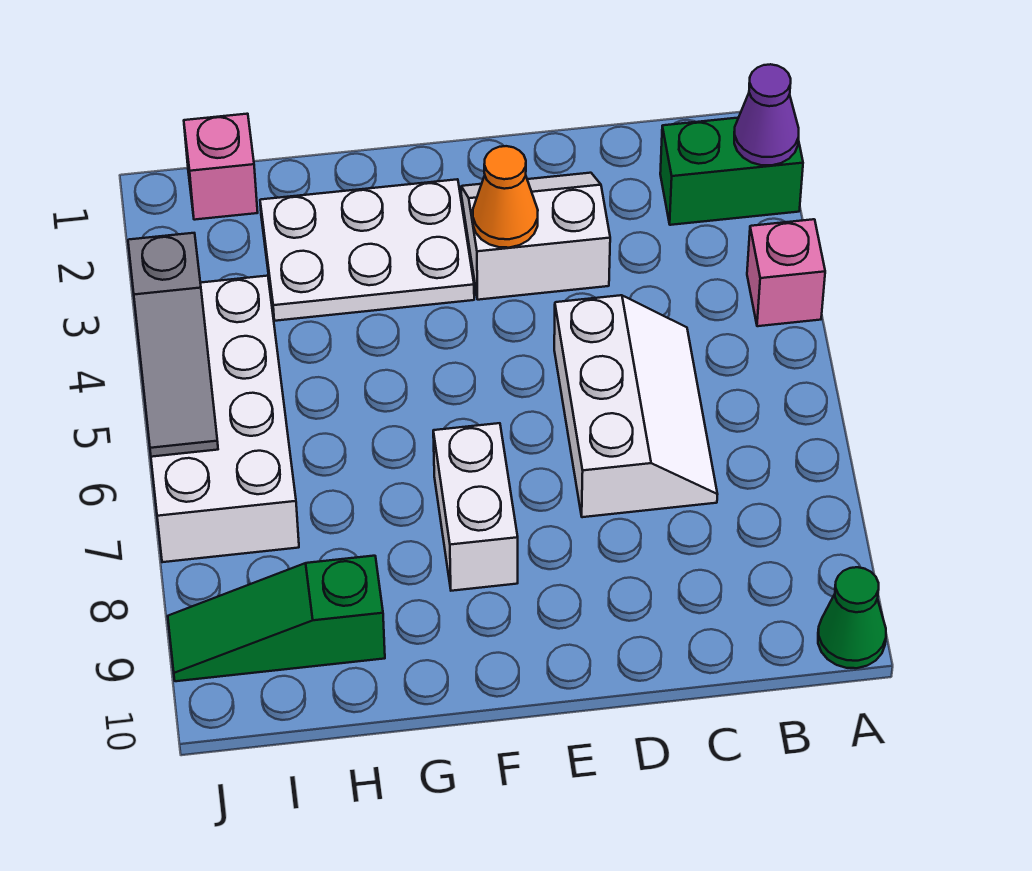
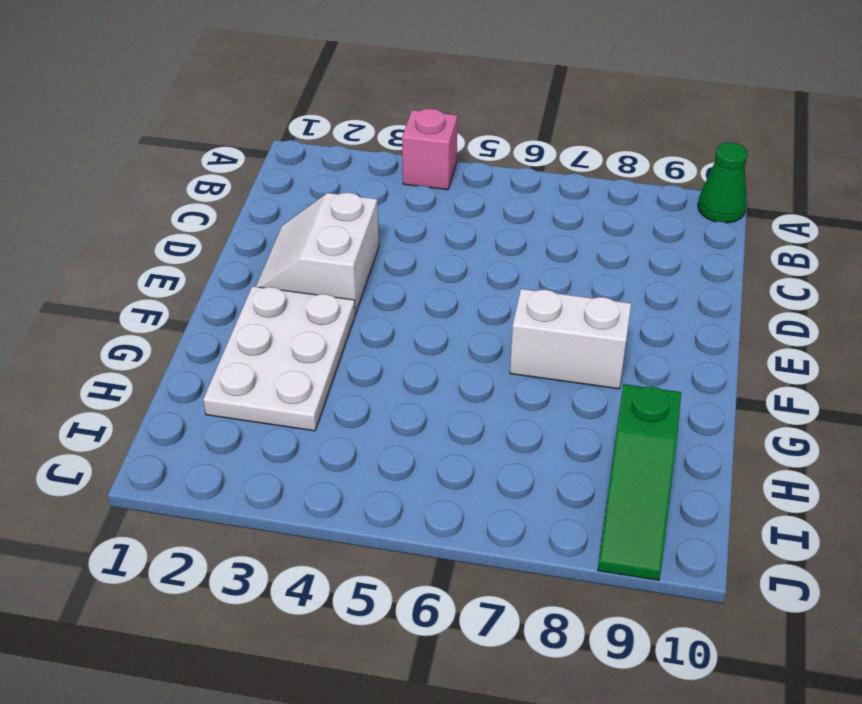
none -> green 1x2 brick [660,118,803,225]
none -> white 2x3 slope [554,295,718,517]
none -> pink 1x1 brick [184,114,258,220]

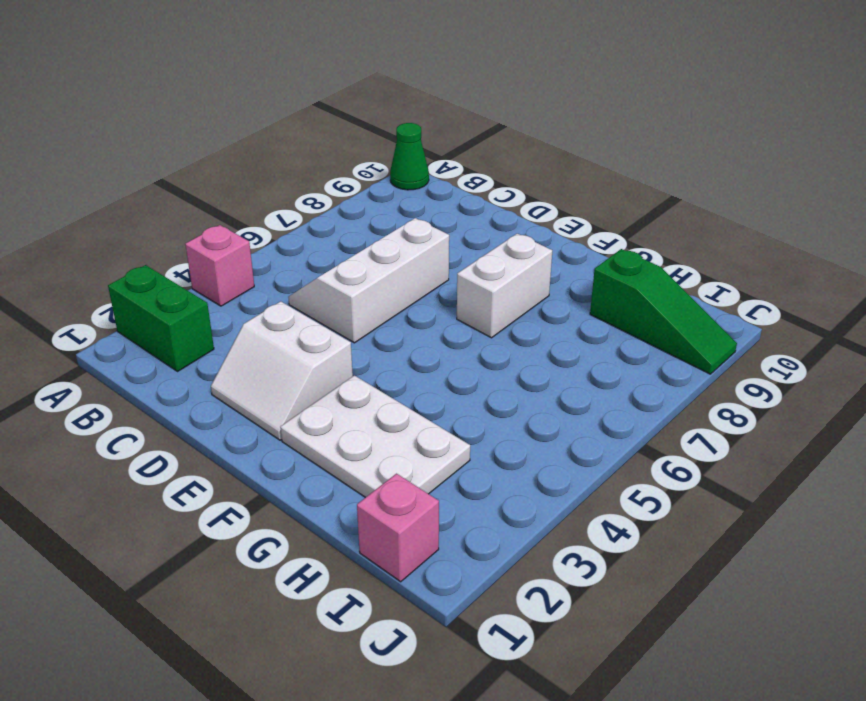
none -> white 2x4 brick [151,276,299,562]
none -> purple 1x1 cone [734,64,799,165]
none -> orange 1x1 cone [473,146,538,248]

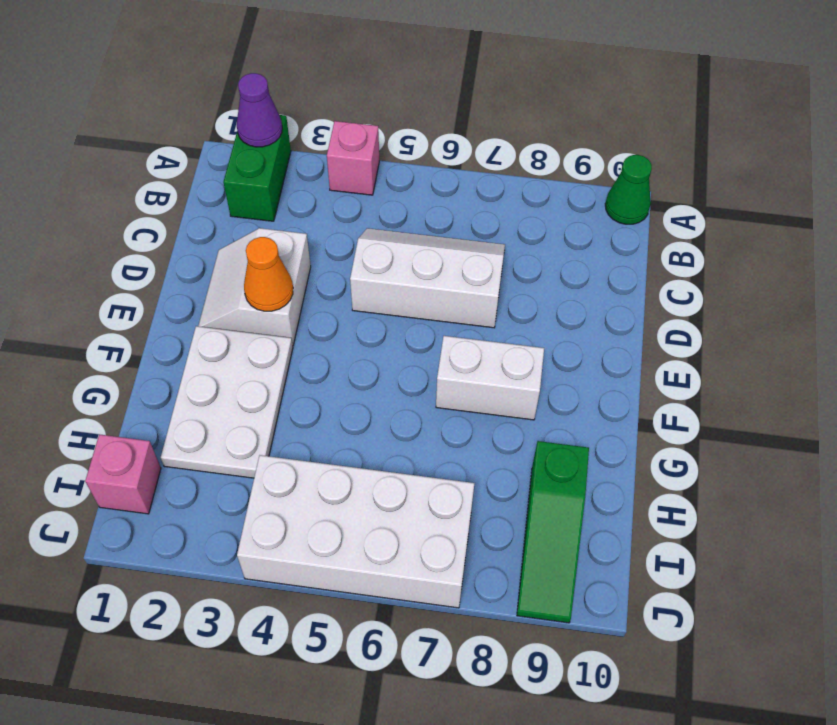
none -> grey 1x3 slope [128,233,218,457]

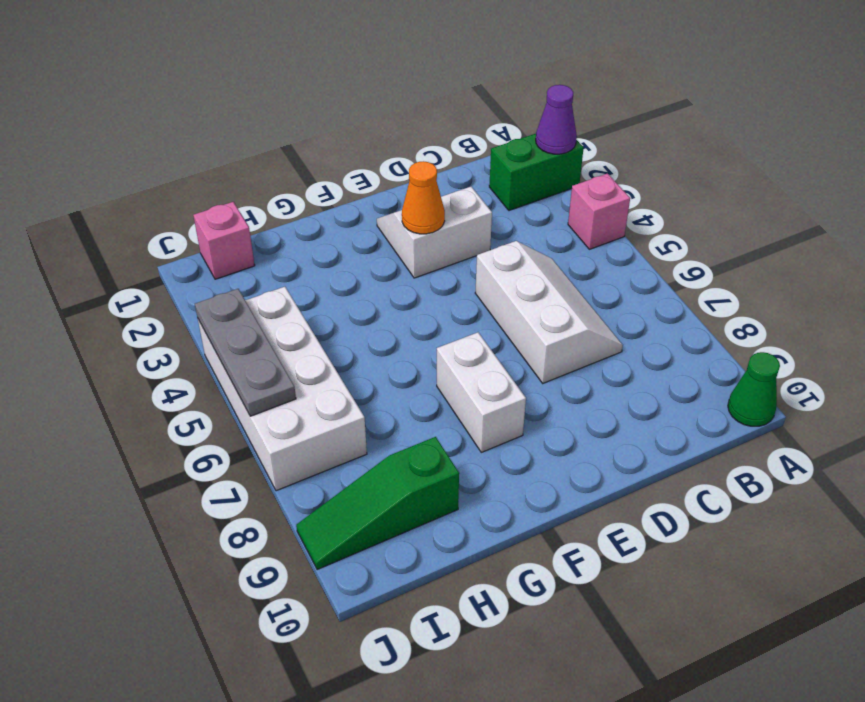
grey 1x3 plate [195,289,296,416] -> grey 1x3 slope [128,233,218,457]
none -> white 2x3 plate [260,179,474,321]

